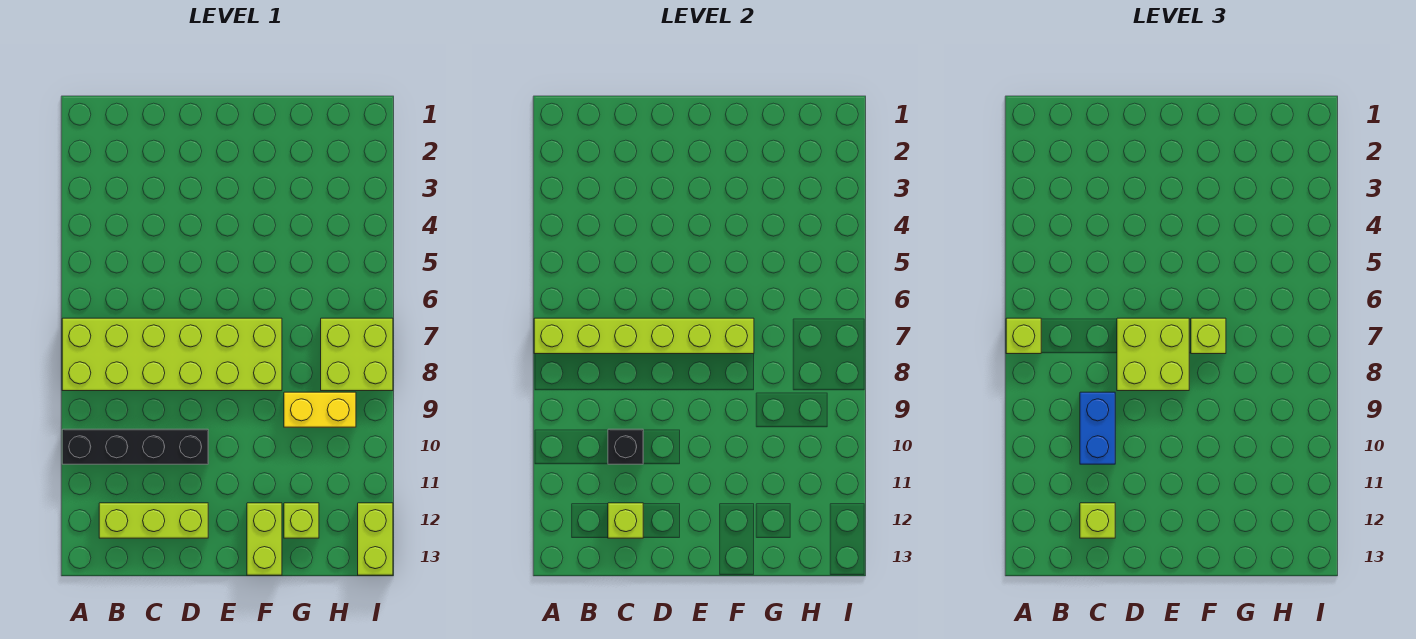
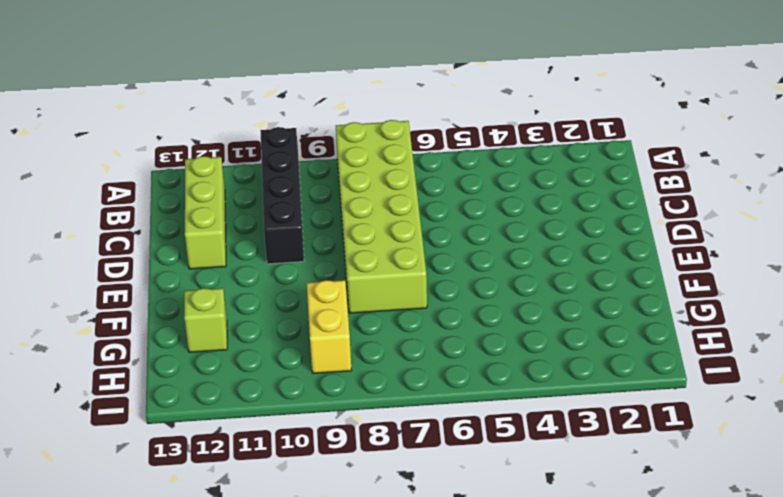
none -> lime 1x2 brick [247,503,282,575]
none -> lime 2x2 brick [321,318,393,391]
none -> lime 1x2 brick [358,503,393,575]

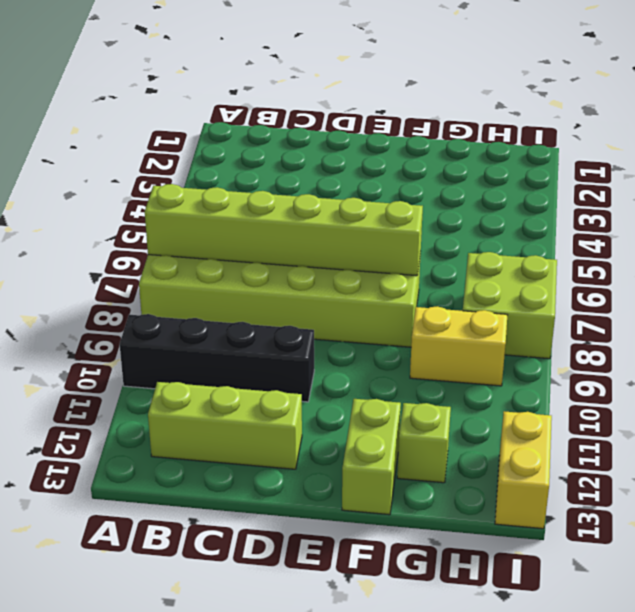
yellow 1x2 brick [495,411,552,529] -> lime 1x2 brick [358,503,393,575]
none -> black 1x1 brick [608,429,643,464]
none -> lime 1x1 brick [608,503,643,538]
none -> lime 1x1 brick [1006,318,1041,354]

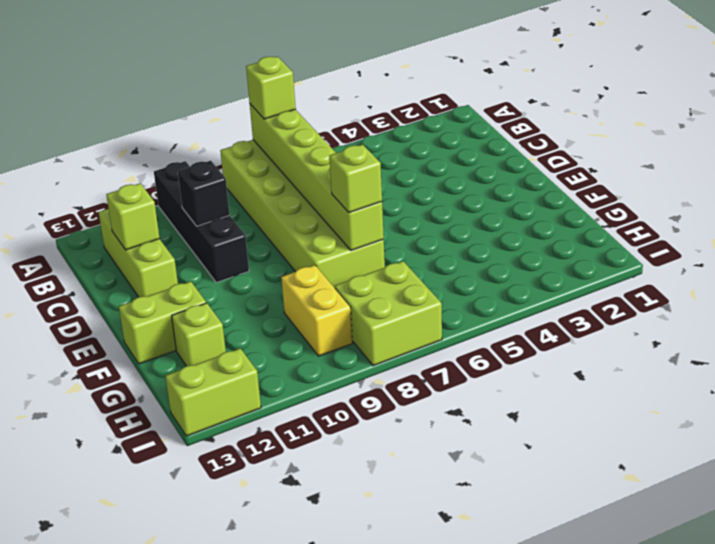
none -> blue 1x2 brick [1080,392,1115,464]
none -> lime 1x1 brick [1080,503,1115,538]
none -> lime 2x2 brick [1117,318,1189,391]

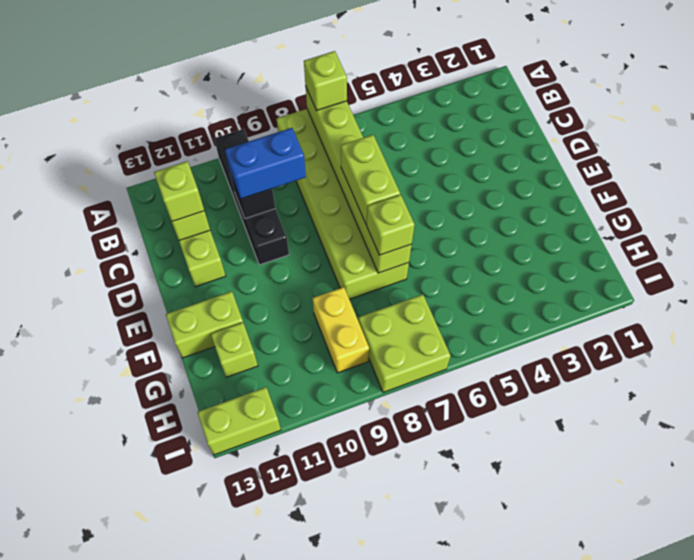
lime 1x2 brick [341,135,400,225] -> lime 2x2 brick [1117,318,1189,391]

